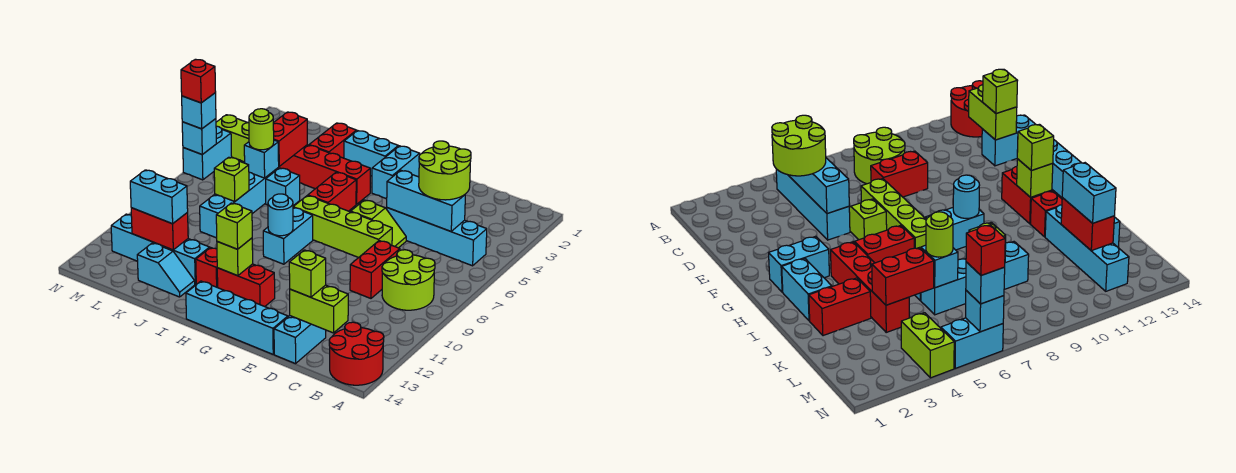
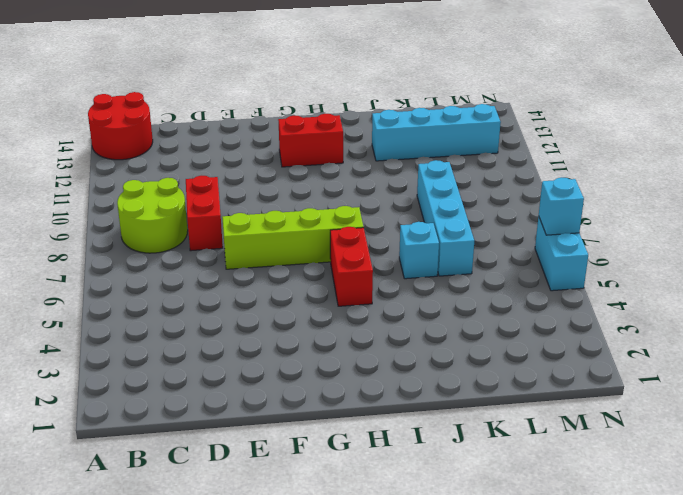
none -> cyan 1x4 brick [387,208,487,266]
none -> cyan 1x2 brick [274,316,326,364]
none -> lime 1x2 slope [351,200,406,248]
none -> cyan 1x4 brick [186,281,288,354]

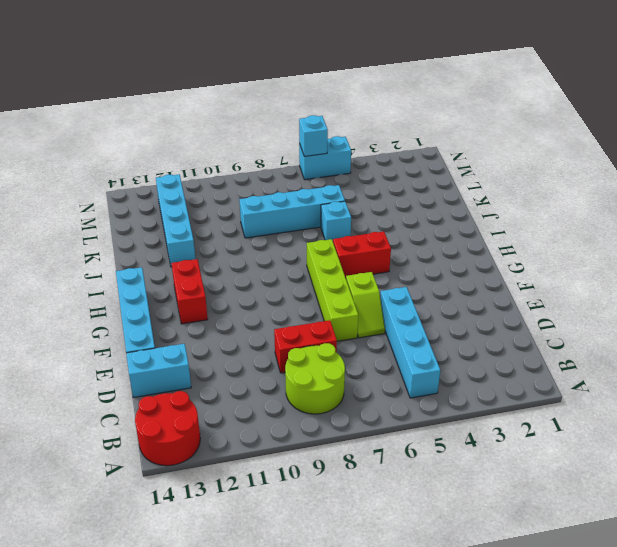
none -> cyan 1x2 brick [372,146,420,199]
none -> cyan 1x2 brick [344,131,398,176]
none -> red 1x4 brick [278,145,370,204]
none -> cyan 1x2 brick [263,208,313,264]

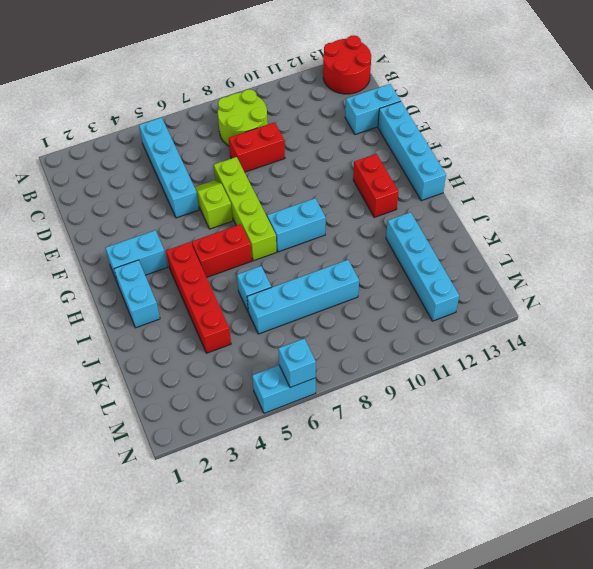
none -> red 1x1 brick [196,248,218,288]
none -> red 1x2 brick [309,123,356,158]
none -> cyan 1x2 slope [137,243,195,297]
none -> lime 1x2 brick [216,115,249,162]

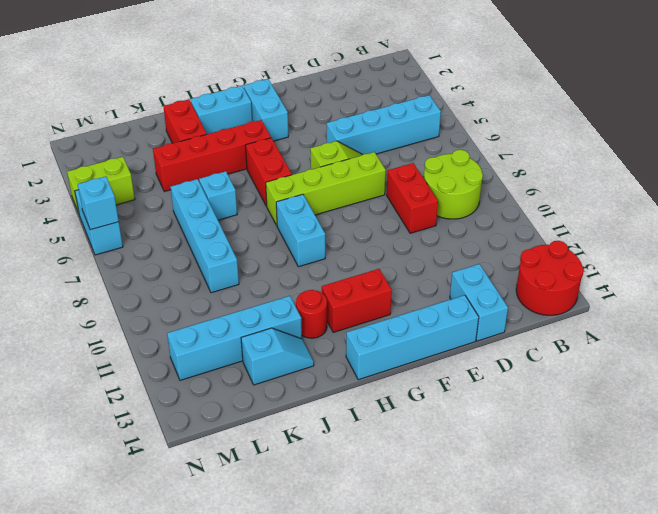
red 1x1 round brick [296,290,327,338] -> red 1x1 brick [196,248,218,288]
none -> cyan 1x3 brick [387,170,465,231]
none -> lime 1x2 brick [290,285,348,333]
none -> cyan 1x1 round brick [268,194,293,236]
none -> lime 1x1 brick [217,238,253,276]

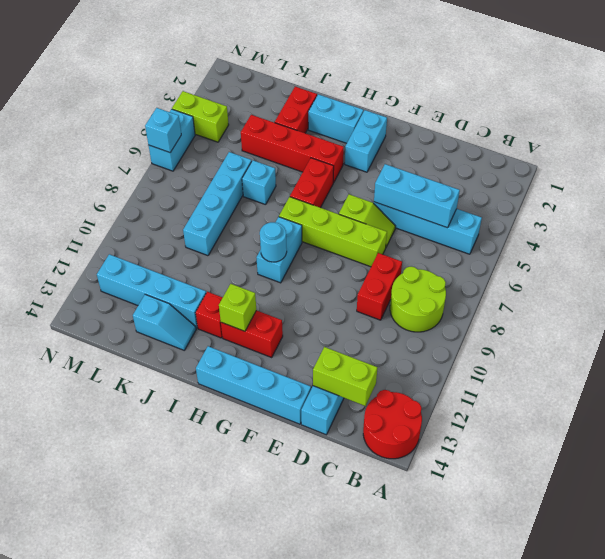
none -> red 1x2 brick [273,112,307,166]
none -> cyan 1x1 brick [244,140,279,178]
none -> lime 1x1 brick [214,157,249,201]
none -> red 1x2 brick [131,208,188,250]

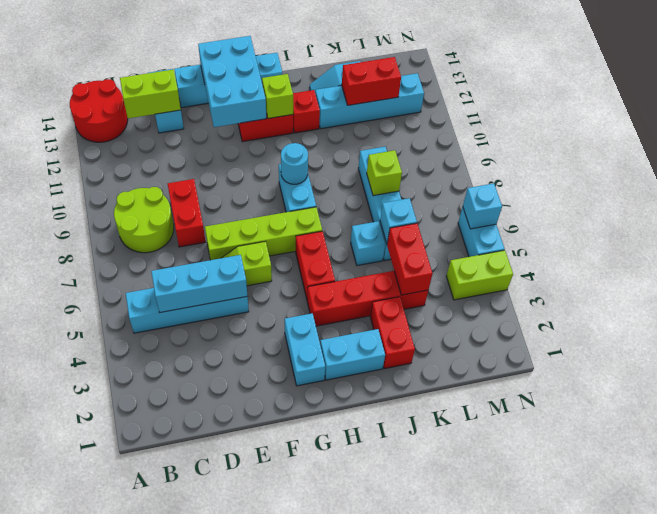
cyan 2x3 brick [198,36,266,127] -> none
none -> lime 2x2 round brick [419,141,471,200]
none -> lime 1x1 brick [289,250,326,297]
none -> lime 1x1 brick [216,203,252,249]
none -> lime 1x1 round brick [249,109,274,150]

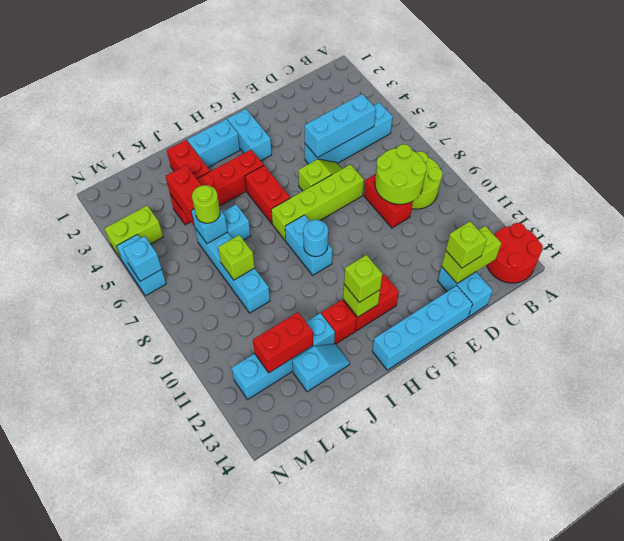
lime 2x2 round brick [375,144,427,204] -> lime 2x2 round brick moved to [419,141,471,200]
none -> cyan 1x2 brick [130,170,188,224]
none -> cyan 1x1 brick [182,93,216,129]
none -> red 1x1 brick [181,59,216,103]

